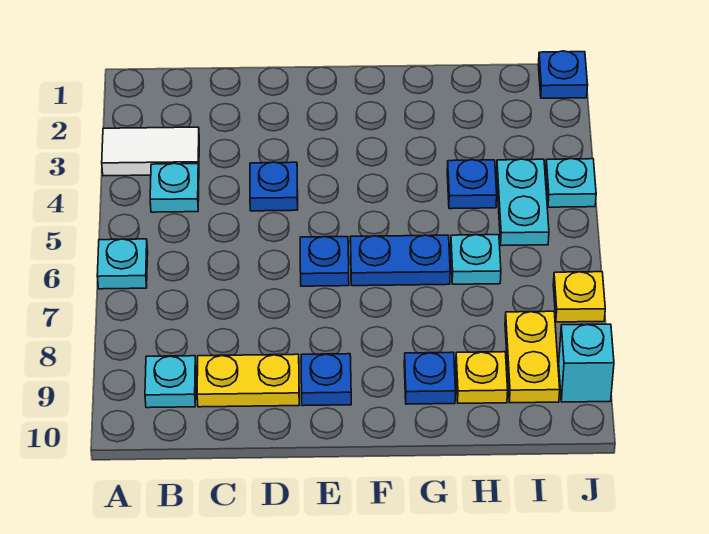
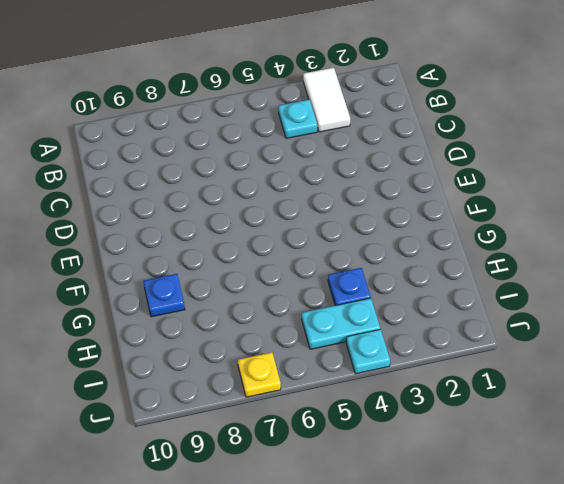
none -> cyan 1x1 plate [97,239,148,289]
none -> cyan 1x1 plate [145,356,196,408]
none -> yellow 1x2 plate [197,354,299,407]

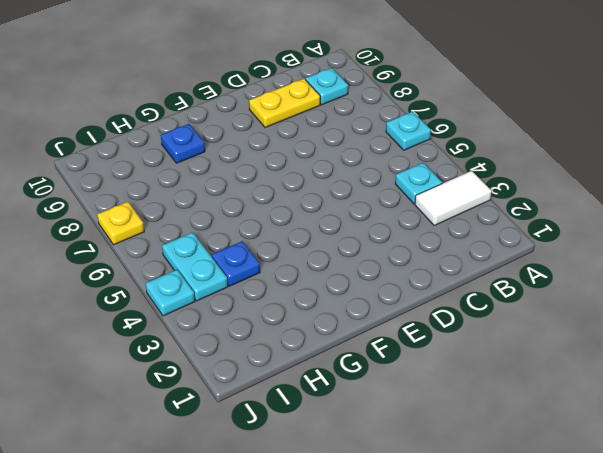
none -> blue 1x1 plate [250,162,298,211]
none -> blue 1x1 plate [300,237,349,286]
none -> blue 1x1 plate [301,354,351,406]

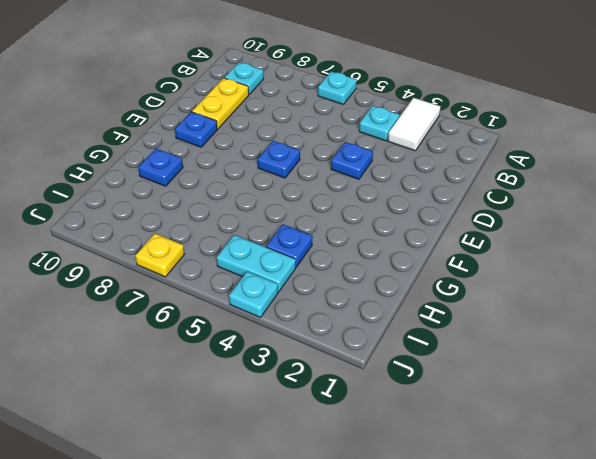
none -> blue 1x2 plate [350,235,450,286]
none -> cyan 1x1 plate [451,235,501,284]
none -> yellow 1x1 plate [456,352,508,403]

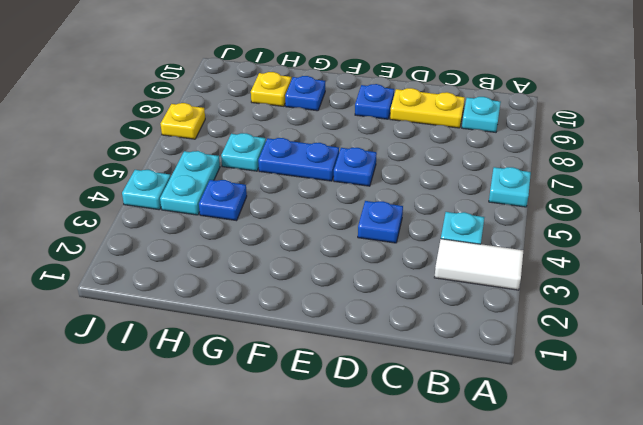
none -> yellow 1x2 plate [505,311,560,403]
none -> blue 1x1 plate [538,51,588,98]
none -> cyan 1x1 brick [559,324,614,402]

